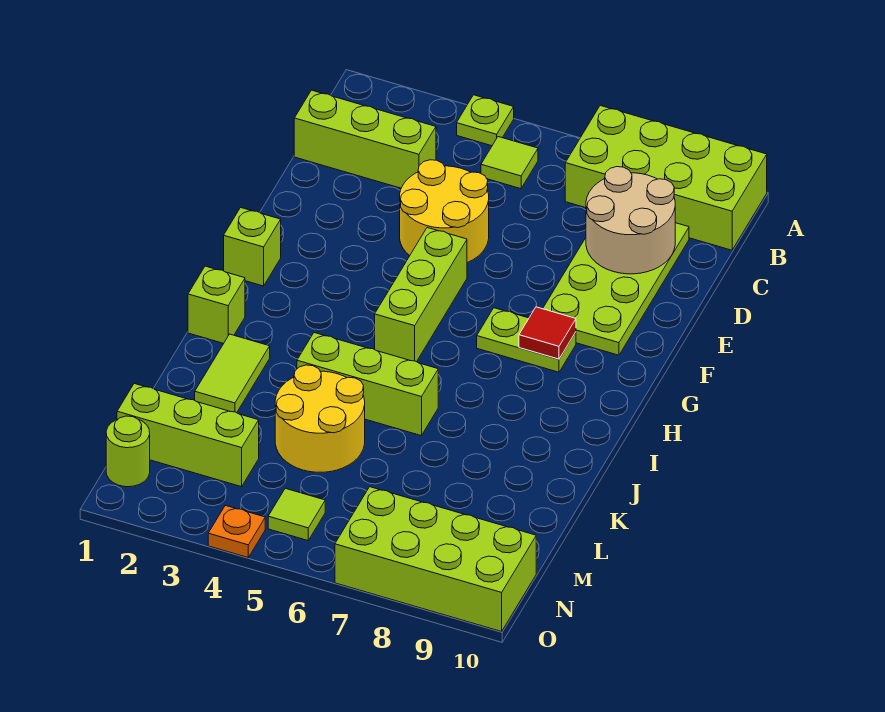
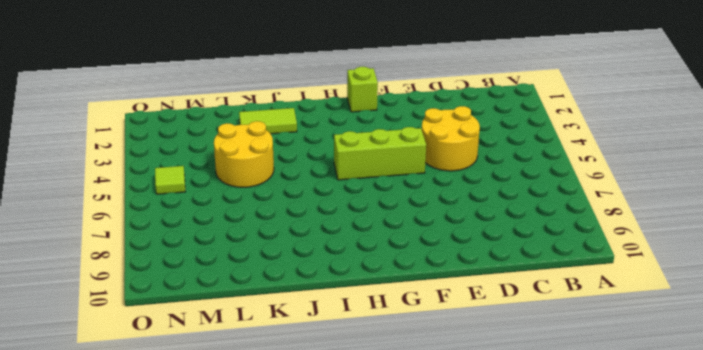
none -> lime 1x1 plate [457,95,514,146]
none -> lime 2x4 brick [565,106,767,250]
none -> lime 1x1 tile [481,137,538,189]

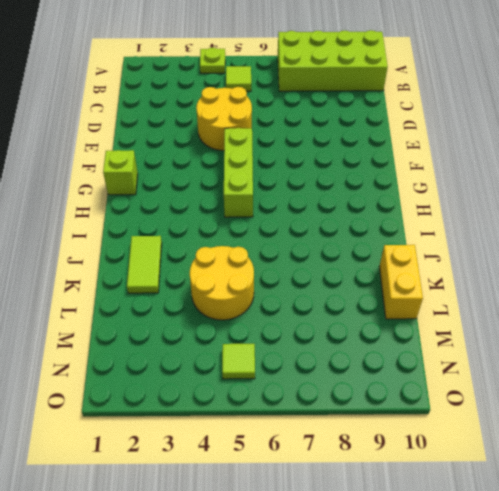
yellow 1x2 brick [379,245,423,319] -> none
none -> lime 1x3 brick [294,90,436,188]
none -> lime 2x4 plate [543,223,689,355]
none -> lime 1x2 plate [477,308,576,372]

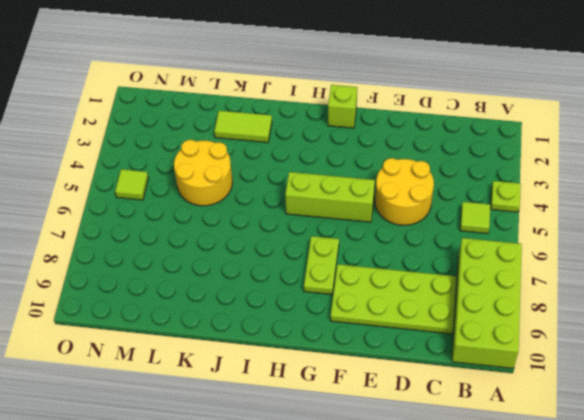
none -> lime 1x3 brick [294,90,436,188]
none -> lime 1x1 brick [188,266,245,343]
none -> lime 1x3 brick [297,333,438,436]

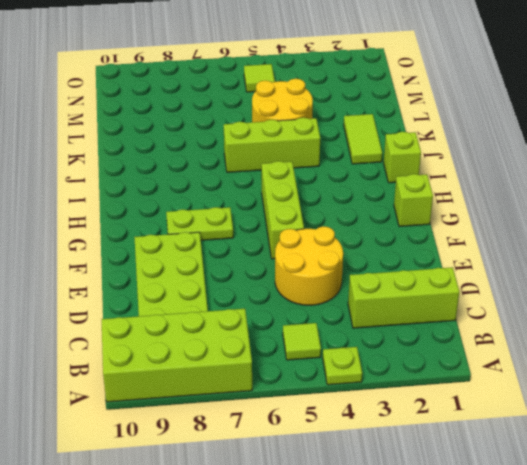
none -> lime 1x3 brick [117,384,259,487]
none -> lime 1x1 round brick [106,416,150,487]
none -> lime 2x4 brick [335,487,536,632]

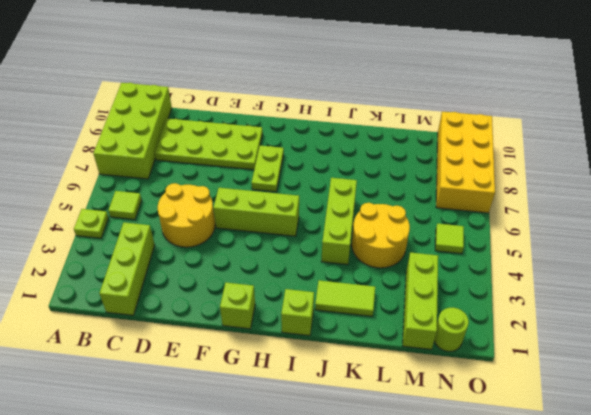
yellow 2x4 brick [436,111,495,213] -> lime 2x4 brick [335,487,536,632]
none -> orange 1x1 plate [208,505,265,557]
none -> tan 2x2 round brick [586,167,675,274]
none -> red 1x1 tile [519,307,576,359]

